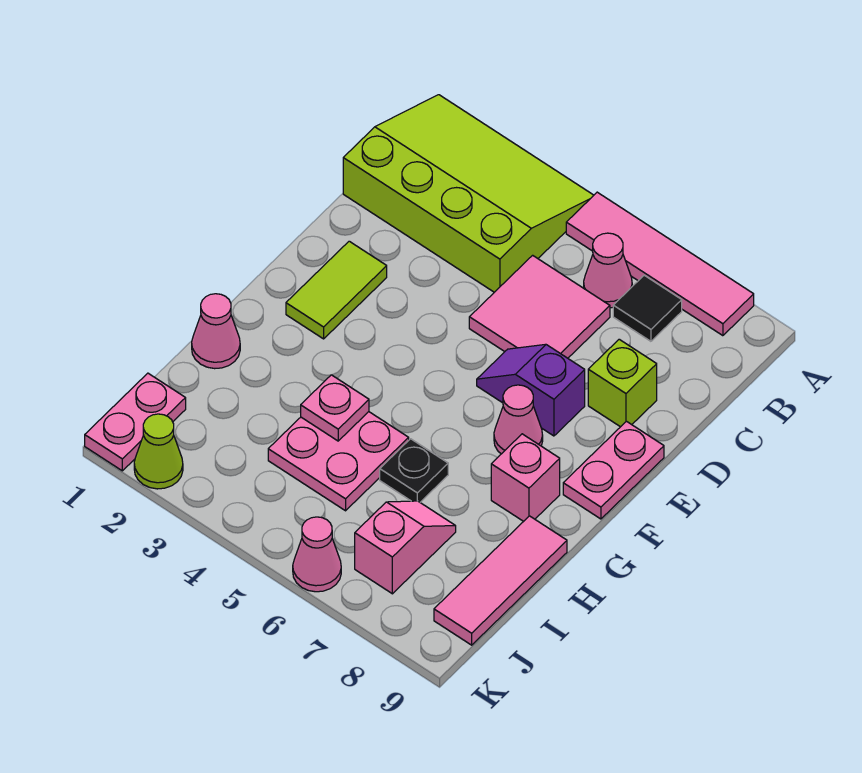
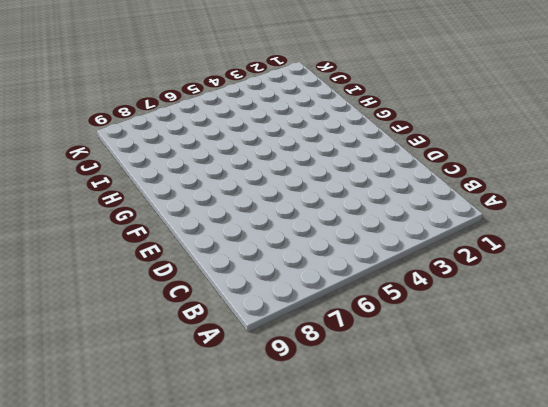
none -> lime 3x4 slope [343,95,594,292]
none -> pink 1x4 tile [566,192,754,336]
none -> pink 1x1 cone [584,233,632,308]

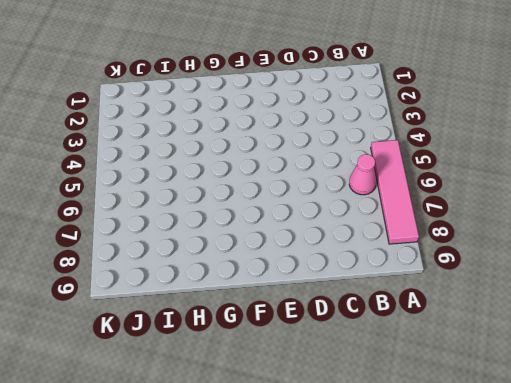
none -> lime 3x4 slope [343,95,594,292]
none -> black 1x1 tile [613,275,682,341]
none -> pink 2x2 tile [469,255,610,358]

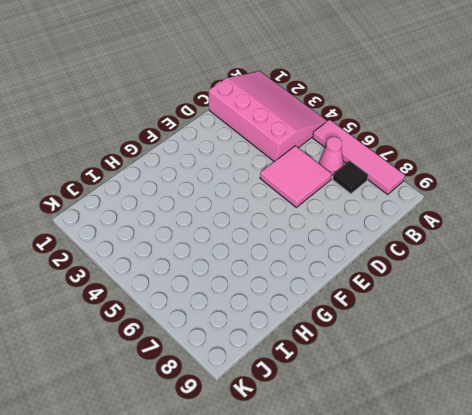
pink 3x4 slope [208,71,327,162] -> lime 3x4 slope [343,95,594,292]
none -> lime 1x1 brick [588,339,657,427]
none -> lime 1x2 tile [286,241,387,339]
none -> purple 1x2 slope [477,344,585,436]

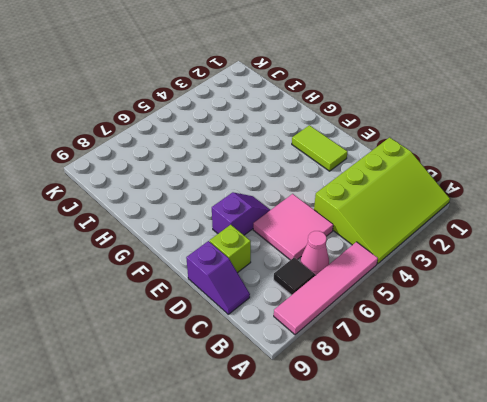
purple 1x2 slope [186,241,250,314] -> none
none -> pink 1x2 plate [563,421,664,519]
none -> pink 1x1 cone [494,385,543,454]
none -> pink 1x1 brick [491,434,560,521]

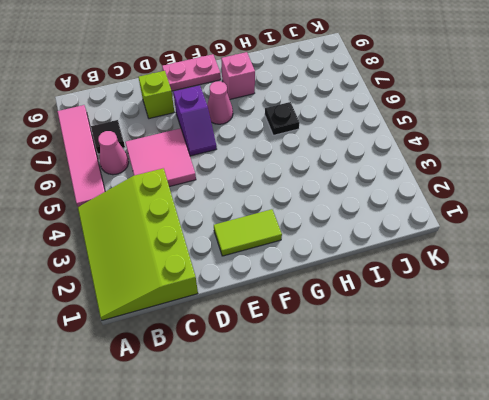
none -> pink 1x1 cone [192,294,240,369]
none -> pink 2x2 plate [268,412,409,511]
none -> pink 1x3 tile [434,516,567,645]

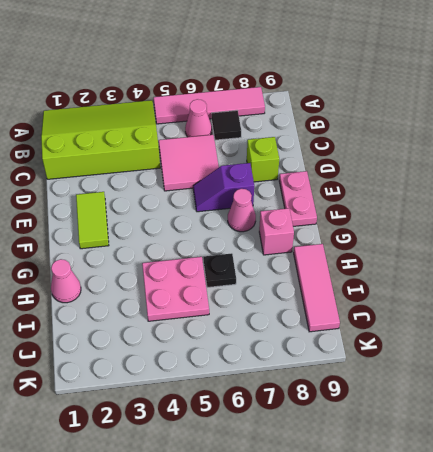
none -> pink 1x2 slope [355,501,456,594]
none -> pink 1x2 plate [85,373,186,471]
none -> lime 1x1 cone [134,414,183,489]

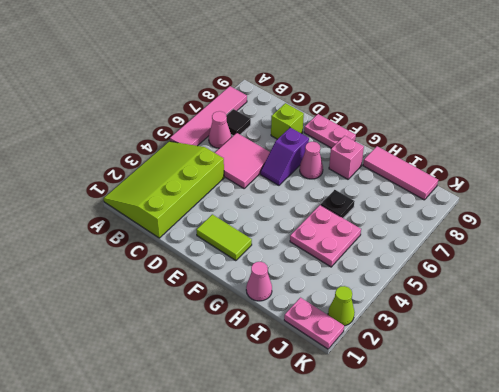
none -> pink 1x2 slope [355,501,456,594]
none -> pink 1x1 cone [293,517,341,592]
none -> pink 1x1 plate [301,375,369,441]

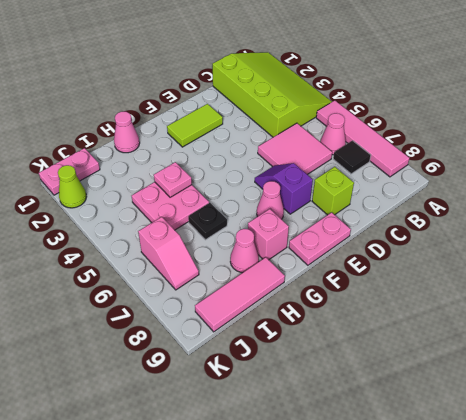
pink 1x1 cone [230,229,259,273] -> pink 1x1 cone moved to [293,517,341,592]
pink 1x2 slope [138,217,199,290] -> pink 1x2 slope turned to [355,501,456,594]

